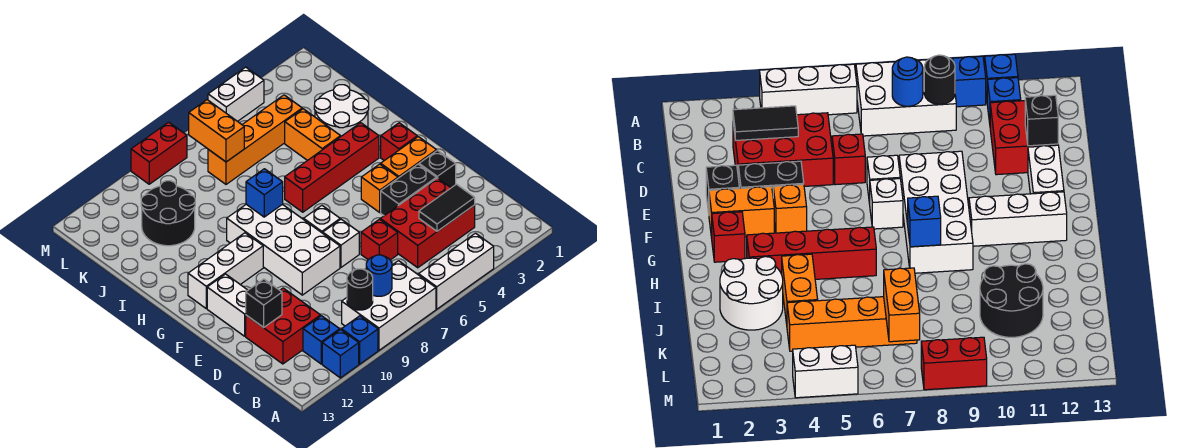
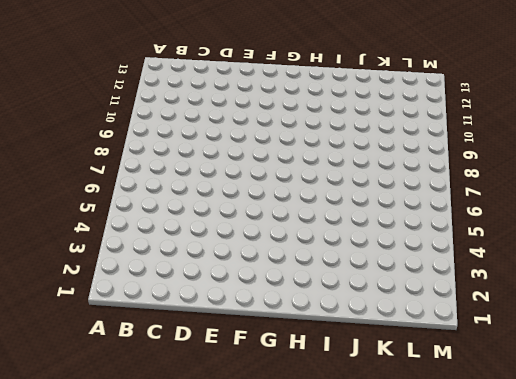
none -> white 1x3 brick [419,233,494,309]
none -> white 2x3 brick [342,261,436,350]
none -> blue 1x1 brick [342,316,378,364]
none -> blue 1x1 brick [322,330,359,378]

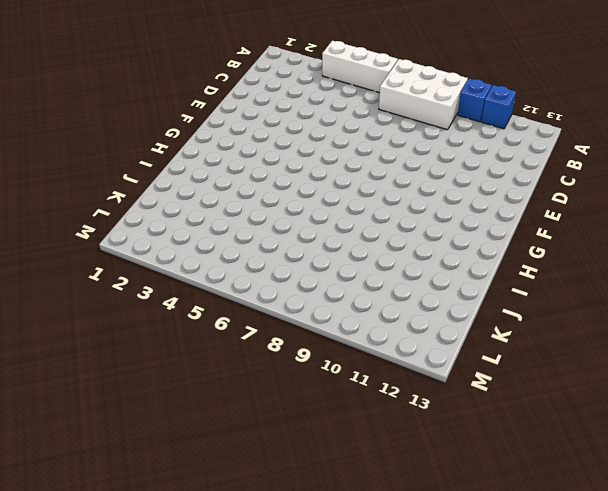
none -> blue 1x1 brick [303,316,340,364]
none -> red 2x3 brick [380,178,475,268]
none -> red 2x2 brick [246,288,321,364]
none -> red 1x1 brick [361,219,398,260]

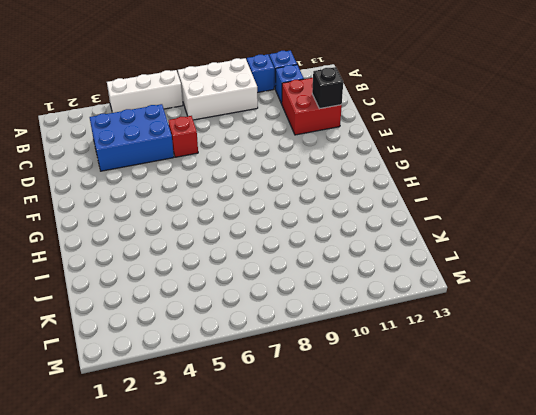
blue 2x3 brick [90,104,174,171] -> red 2x3 brick [380,178,475,268]
none -> black 1x1 brick [419,150,456,188]
none -> black 1x2 brick [381,164,436,216]
none -> white 1x1 brick [323,219,359,267]
none -> white 2x4 brick [227,204,340,295]

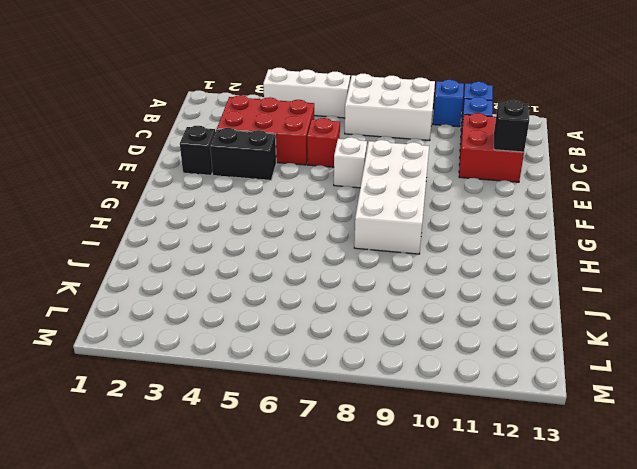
none -> white 1x2 brick [207,274,248,336]
none -> orange 1x2 brick [381,137,437,178]
none -> orange 1x1 brick [361,164,398,212]
none -> white 1x1 brick [304,206,340,233]

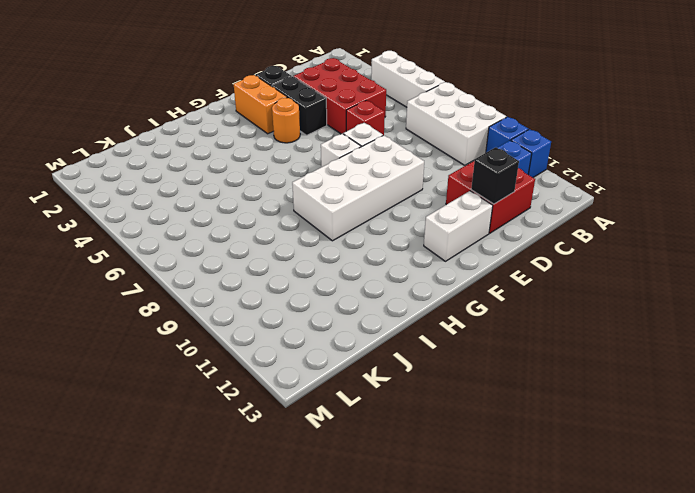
orange 1x1 round brick [272,98,300,143] -> orange 1x1 brick [361,164,398,212]
none -> red 1x1 brick [381,123,417,161]
none -> white 1x3 brick [188,233,263,308]
none -> red 1x4 brick [285,123,379,212]
none -> white 2x2 round brick [314,85,369,136]

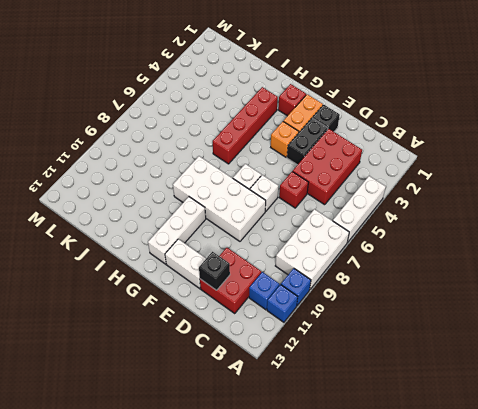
none -> white 2x2 round brick [314,85,369,136]
none -> orange 1x2 brick [285,109,341,161]
none -> black 2x2 round brick [141,181,195,246]
none -> orange 1x4 brick [208,95,302,184]

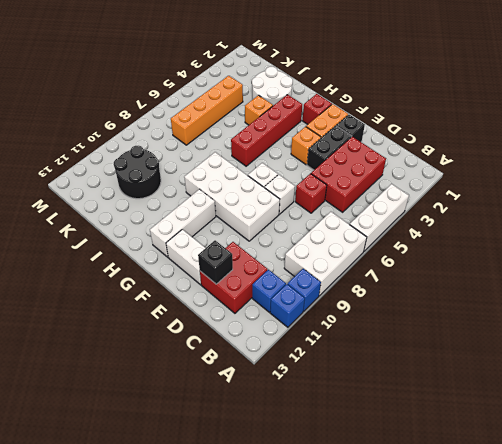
orange 1x1 brick [245,95,273,125] -> orange 1x2 brick [285,109,341,161]
none -> white 1x2 brick [208,67,264,121]
none -> red 1x2 brick [131,122,187,184]
none -> blue 1x1 round brick [366,255,392,296]
none -> black 1x1 round brick [347,269,373,310]

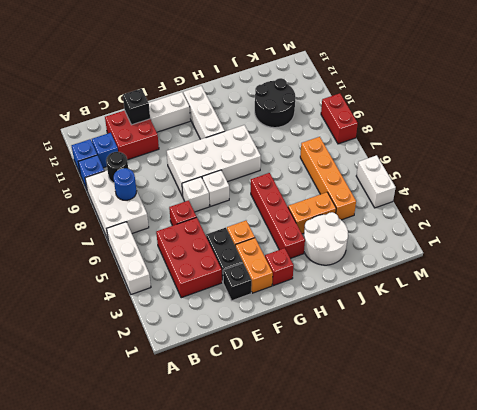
none -> black 1x2 tile [419,184,475,231]
none -> blue 1x1 brick [246,169,283,217]
none -> orange 1x2 brick [189,100,244,162]

